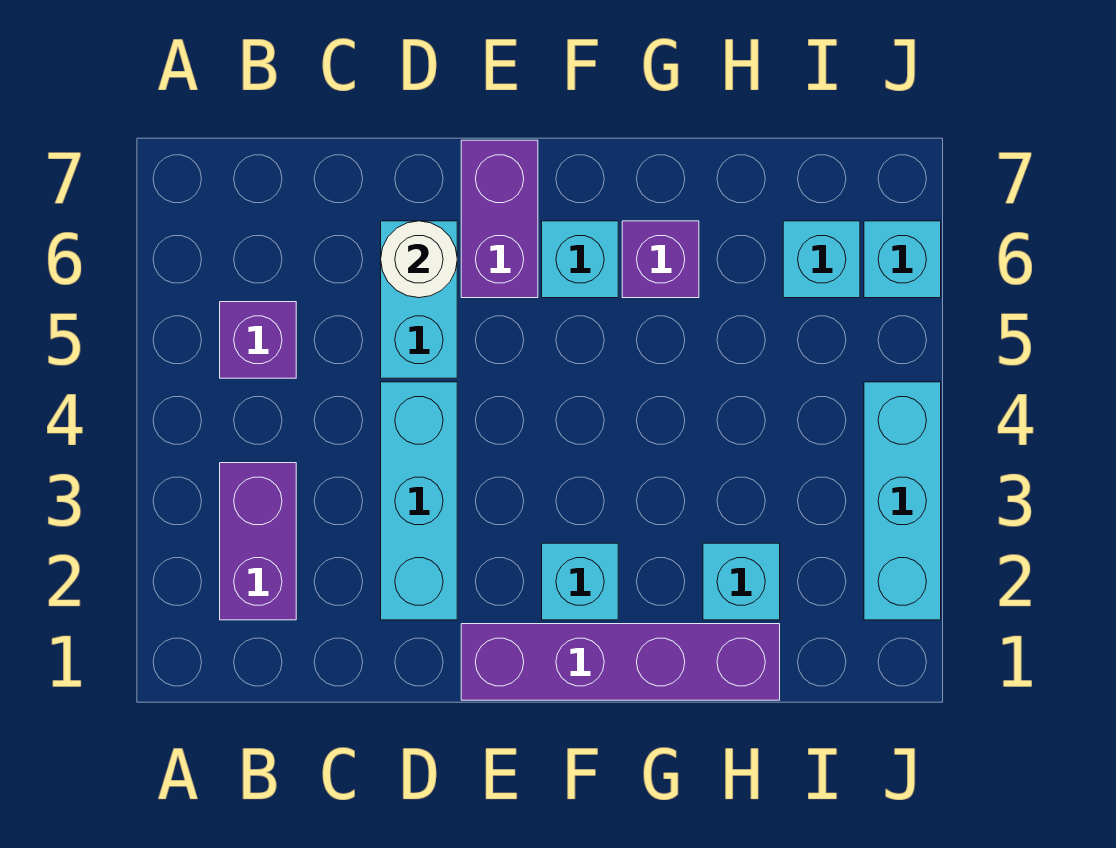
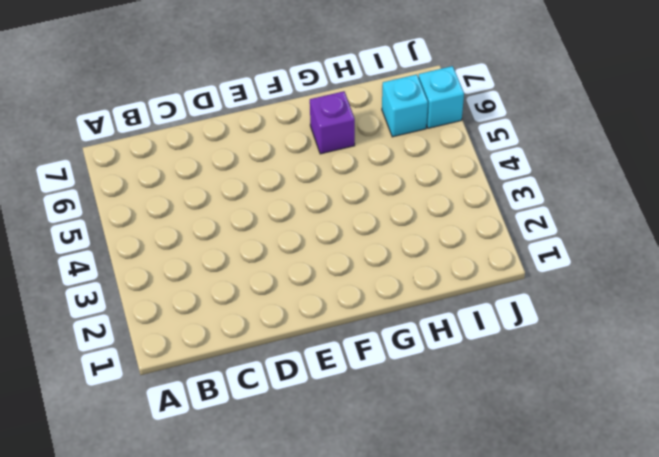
none -> purple 1x2 brick [220,463,296,620]
none -> purple 1x1 brick [220,302,296,378]
none -> cyan 1x3 brick [381,382,457,620]

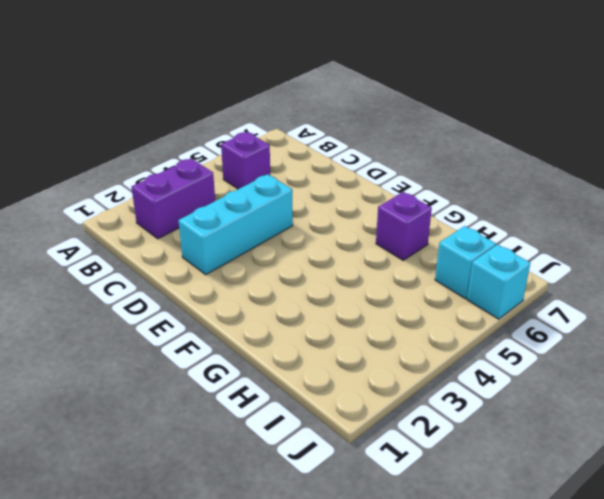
none -> cyan 1x2 brick [381,221,457,378]
none -> purple 1x4 brick [461,624,780,700]
none -> purple 1x2 brick [461,140,538,298]

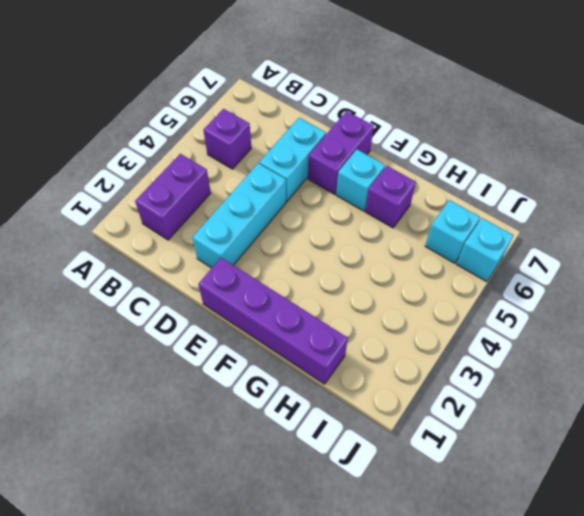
none -> cyan 1x1 brick [542,543,618,620]
none -> cyan 1x1 brick [703,543,780,620]
none -> cyan 1x3 brick [864,382,941,620]

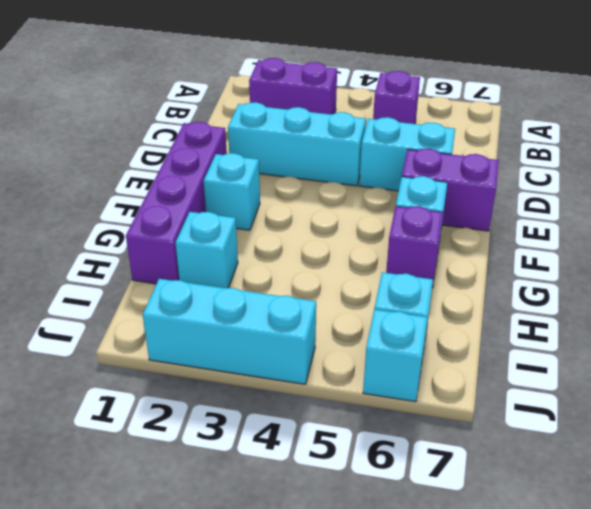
none -> white 1x1 round brick [381,221,457,298]

